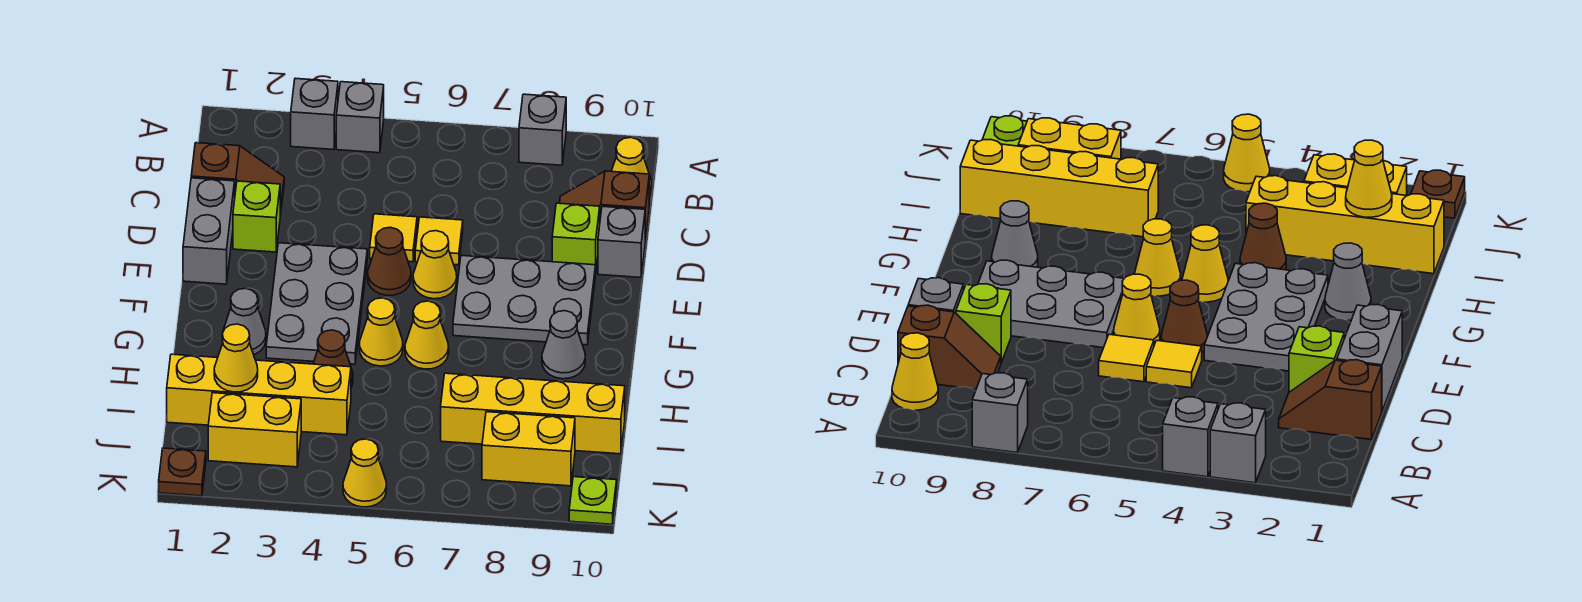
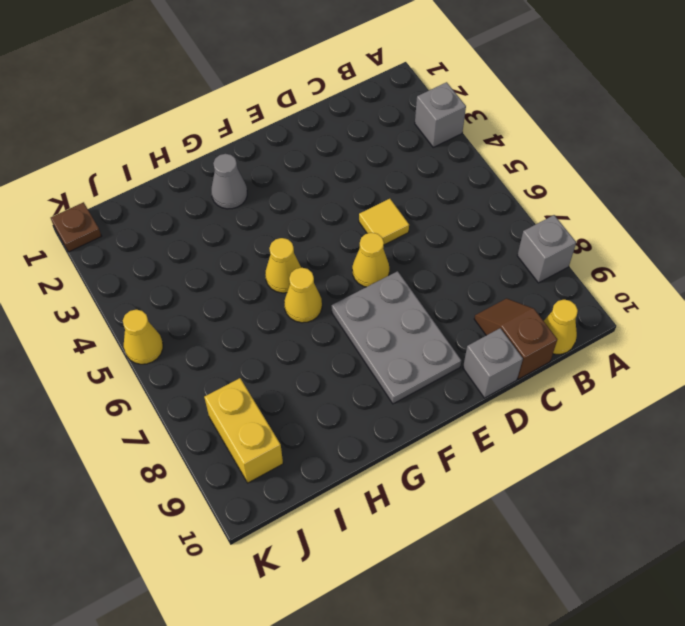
none -> grey 1x1 brick [336,82,384,153]
none -> brown 1x2 slope [191,143,284,216]
none -> grey 1x2 brick [183,178,235,284]

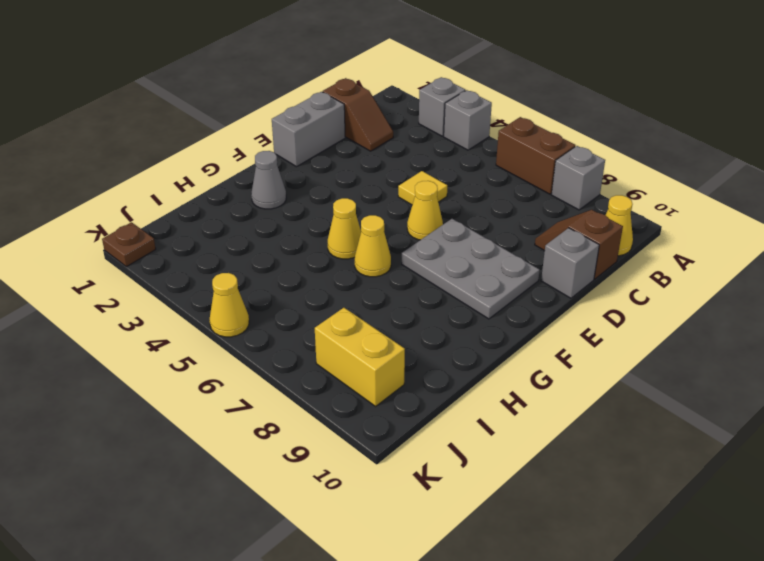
brown 1x2 brick [496,117,576,194] -> none
none -> lime 1x1 brick [233,181,280,252]
none -> yellow 1x1 tile [415,217,463,265]
none -> lime 1x1 brick [552,203,600,268]

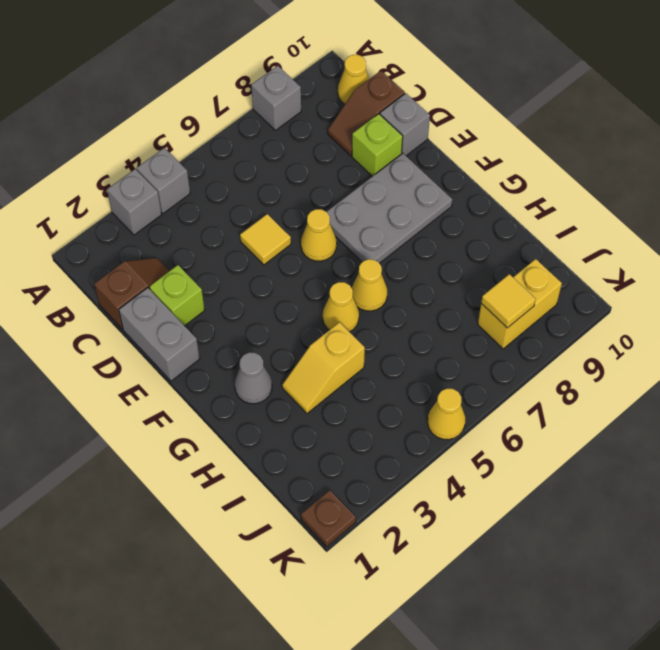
yellow 1x2 slope [282,322,365,413] -> brown 1x1 cone [313,330,353,388]
yellow 1x1 tile [481,274,536,328] -> yellow 1x1 tile moved to [415,217,463,265]
none -> grey 2x3 plate [266,243,367,364]
none -> brown 1x1 cone [368,227,411,295]
none -> grey 1x1 cone [542,311,585,379]

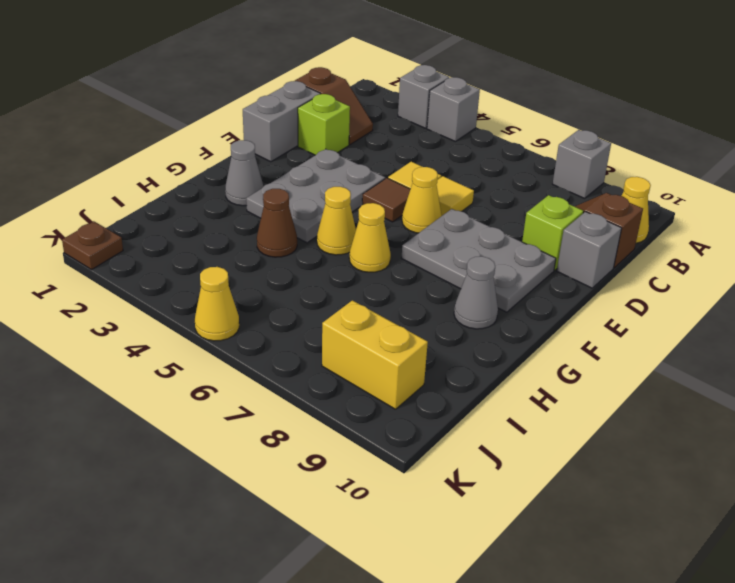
brown 1x1 tile [362,178,410,222] -> brown 1x1 cone [368,227,411,295]
none -> yellow 1x4 brick [167,354,351,435]
none -> yellow 1x4 brick [441,373,625,454]
none -> yellow 1x2 brick [208,393,301,467]

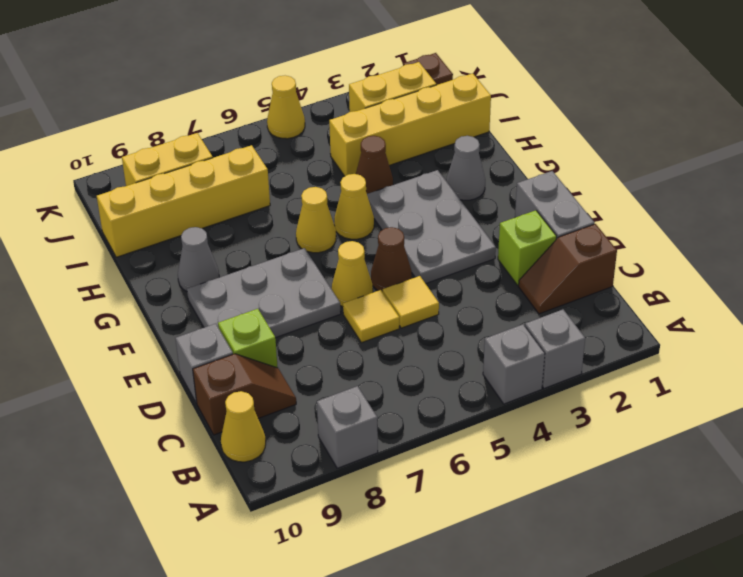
none -> lime 1x1 plate [569,477,617,524]
none -> yellow 1x1 cone [214,324,258,392]

